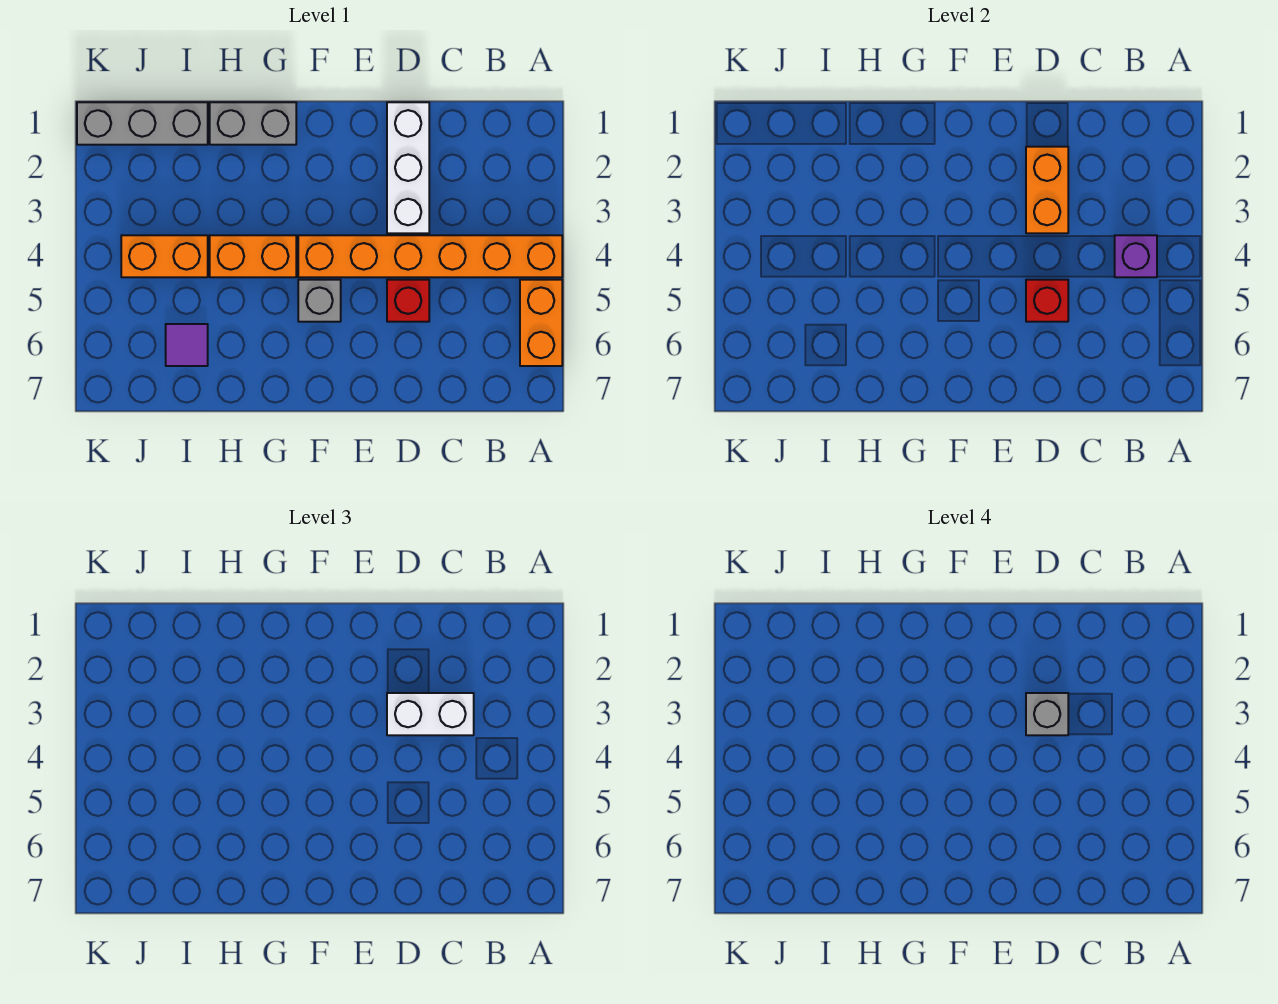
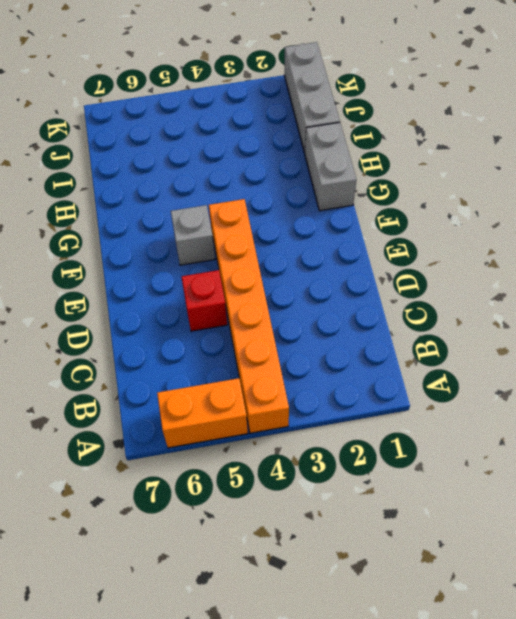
none -> white 1x3 brick [387,102,429,233]
none -> orange 1x2 brick [210,235,296,277]
none -> orange 1x2 brick [121,235,208,277]

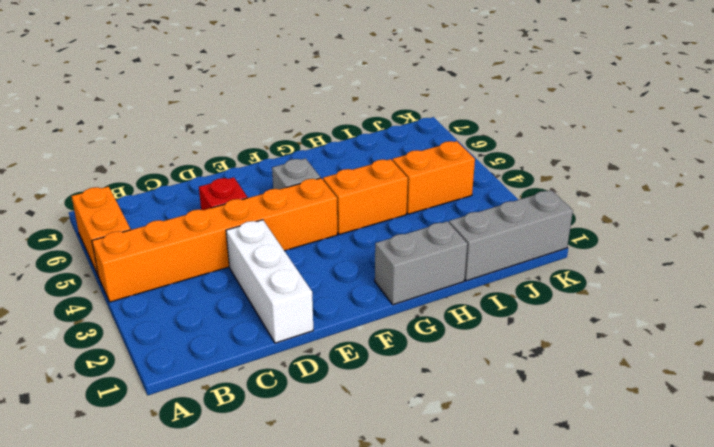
none -> purple 1x1 tile [166,324,208,366]
none -> purple 1x1 brick [1115,235,1157,277]
none -> orange 1x2 brick [1026,147,1068,233]

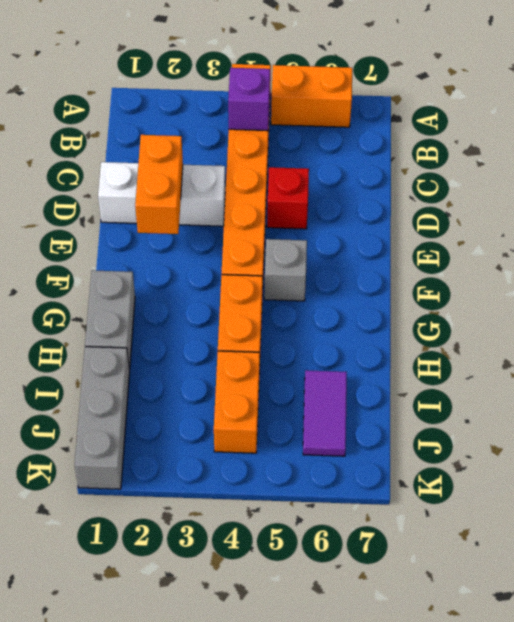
orange 1x2 brick [135,135,183,234] -> orange 1x2 brick turned to [1026,147,1068,233]
purple 1x2 tile [303,370,347,456] -> purple 1x1 tile [166,324,208,366]
none -> red 1x1 brick [1026,280,1068,322]
none -> white 1x2 brick [387,693,474,735]
none -> grey 1x1 brick [1026,693,1068,735]

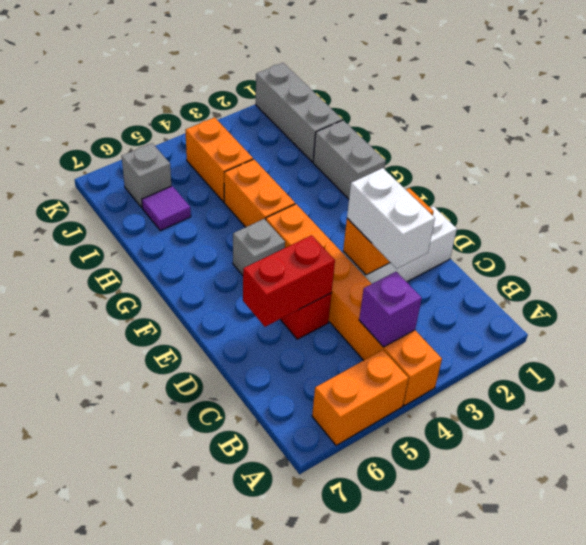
red 1x2 brick [243,235,335,327] -> red 1x1 brick [1026,280,1068,322]
grey 1x1 brick [122,143,171,208] -> grey 1x1 brick moved to [1026,693,1068,735]

